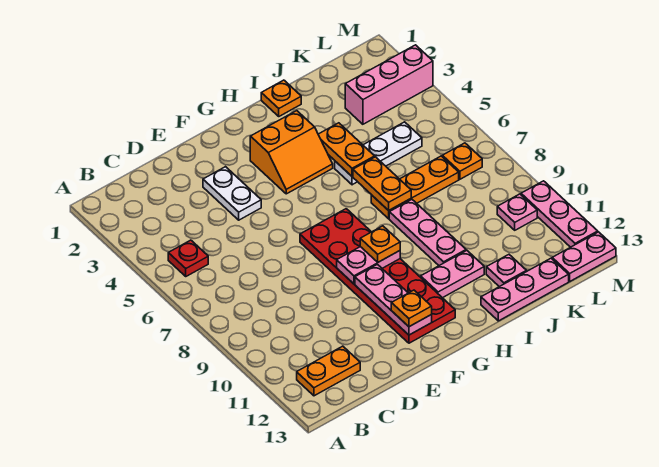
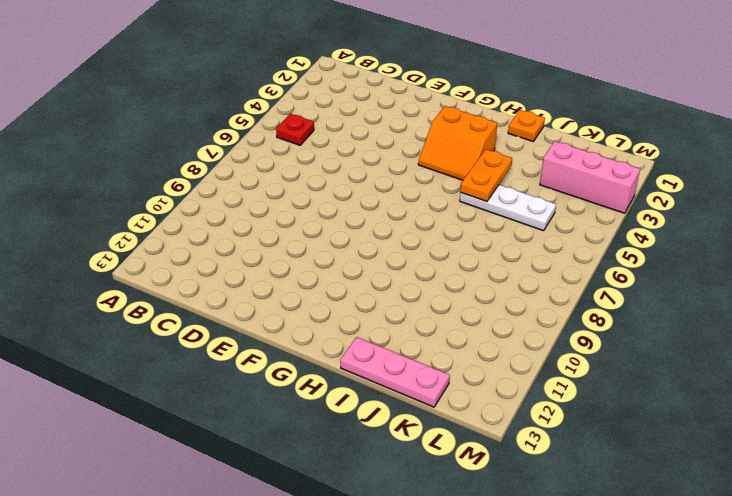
none -> orange 1x2 plate [297,346,360,396]
none -> white 1x2 plate [203,167,261,220]
none -> red 2x6 plate [300,209,455,343]

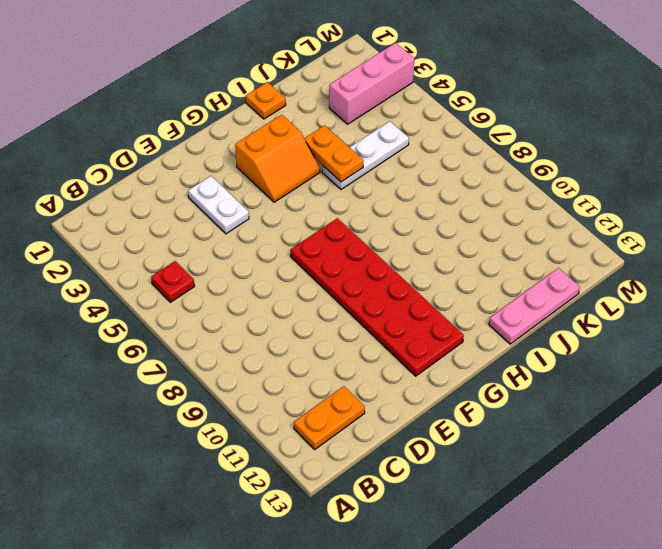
none -> pink 1x2 plate [421,251,484,298]
none -> orange 1x3 plate [371,156,459,219]
none -> pink 1x3 plate [389,200,466,266]

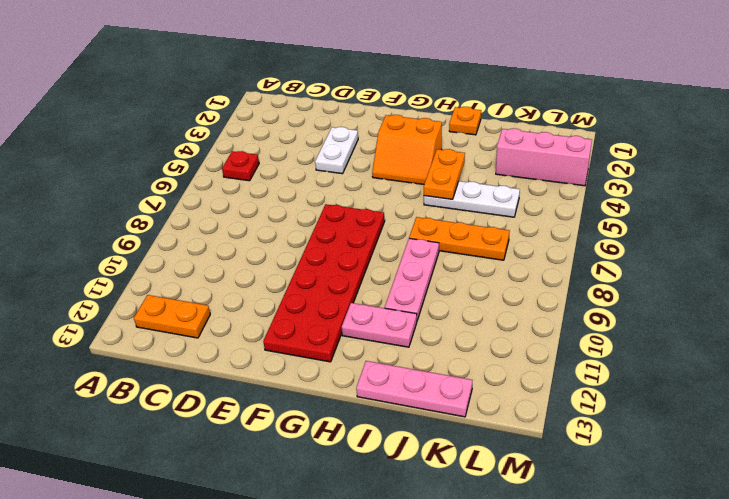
none -> pink 1x1 plate [486,255,526,287]
none -> orange 1x1 plate [442,143,482,179]
none -> pink 1x1 plate [497,194,537,230]

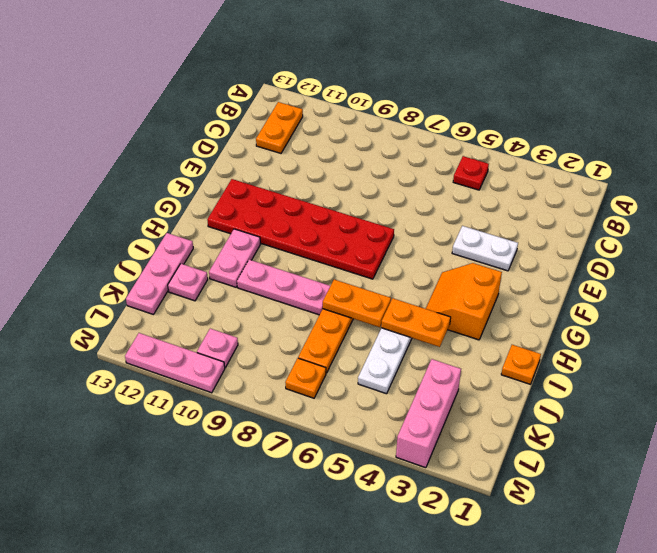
none -> pink 1x2 plate [552,232,616,281]
none -> pink 1x2 plate [337,247,400,284]
none -> pink 1x3 plate [355,264,432,335]

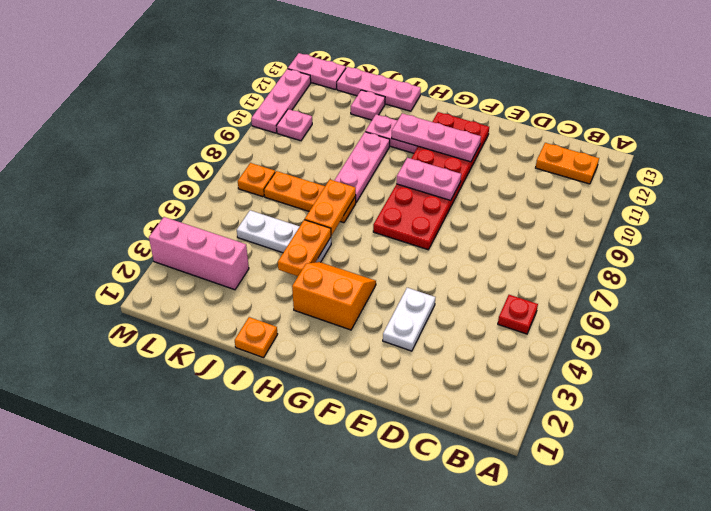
pink 1x3 plate [392,113,481,162] -> pink 1x3 plate turned to [355,264,432,335]
none -> orange 1x1 plate [391,290,432,327]
none -> orange 1x1 plate [360,226,400,262]

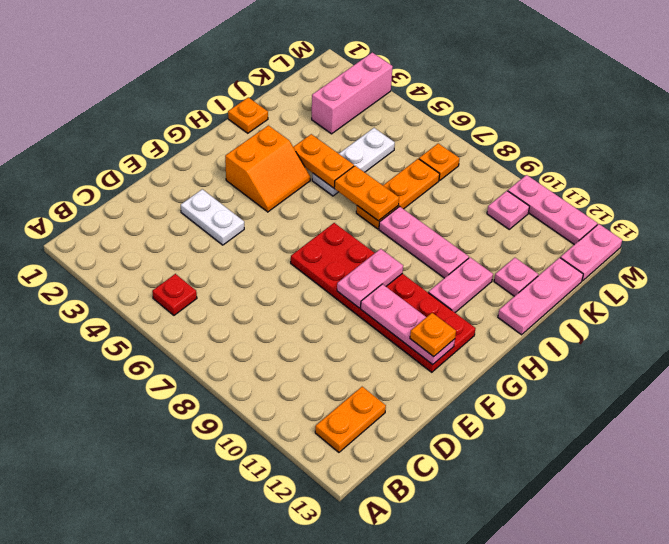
none -> orange 1x1 plate [360,226,400,262]

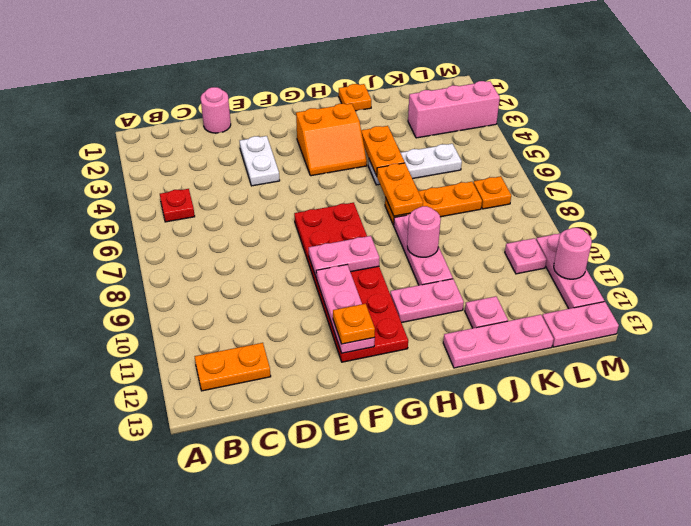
pink 1x1 round brick [201,87,231,133] -> none
pink 1x1 round brick [407,206,441,257] -> none
pink 1x1 round brick [554,228,592,279] -> none
none -> orange 1x1 plate [360,226,400,262]

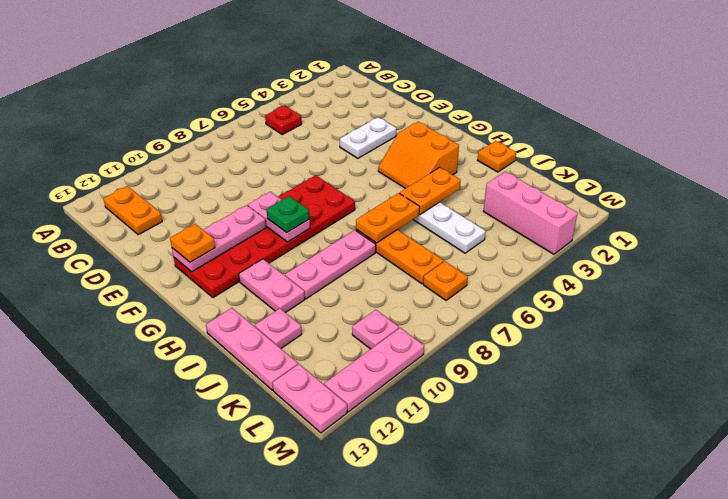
green 1x1 plate [267,196,309,232] -> orange 1x1 plate [360,226,400,262]

